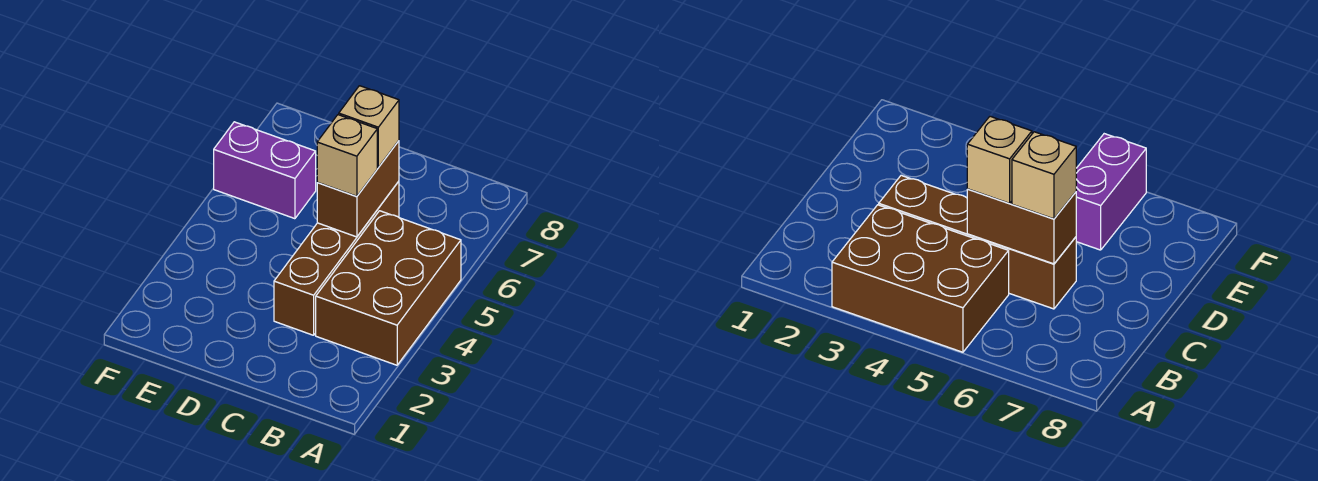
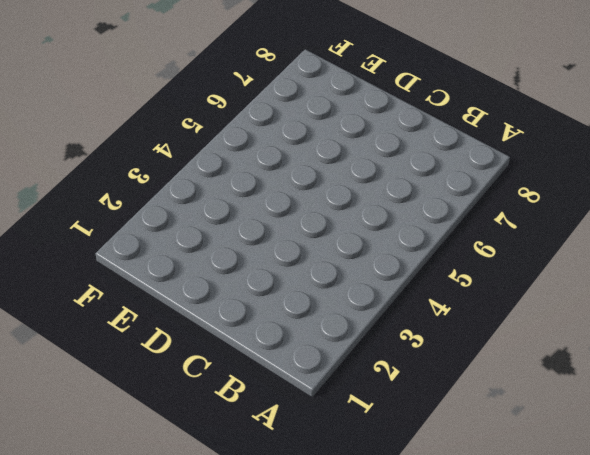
none -> brown 2x3 brick [316,211,461,365]
none -> brown 1x4 brick [274,181,399,335]

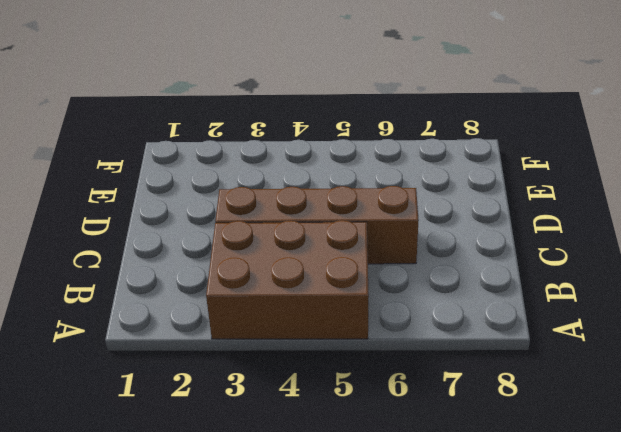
none -> purple 1x2 brick [214,122,316,219]
none -> brown 1x2 brick [317,141,399,237]

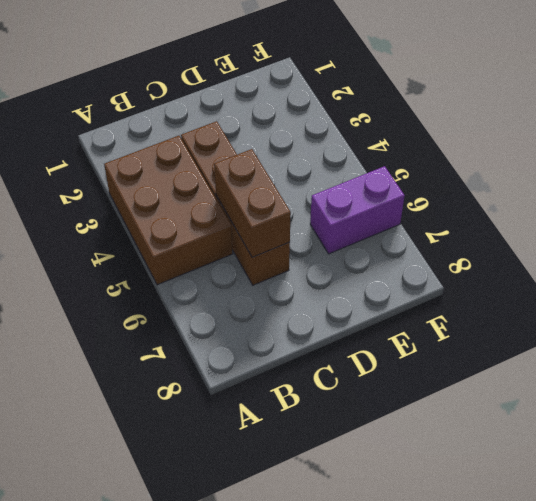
none -> tan 1x1 brick [317,115,377,196]
none -> tan 1x1 brick [339,86,399,167]

